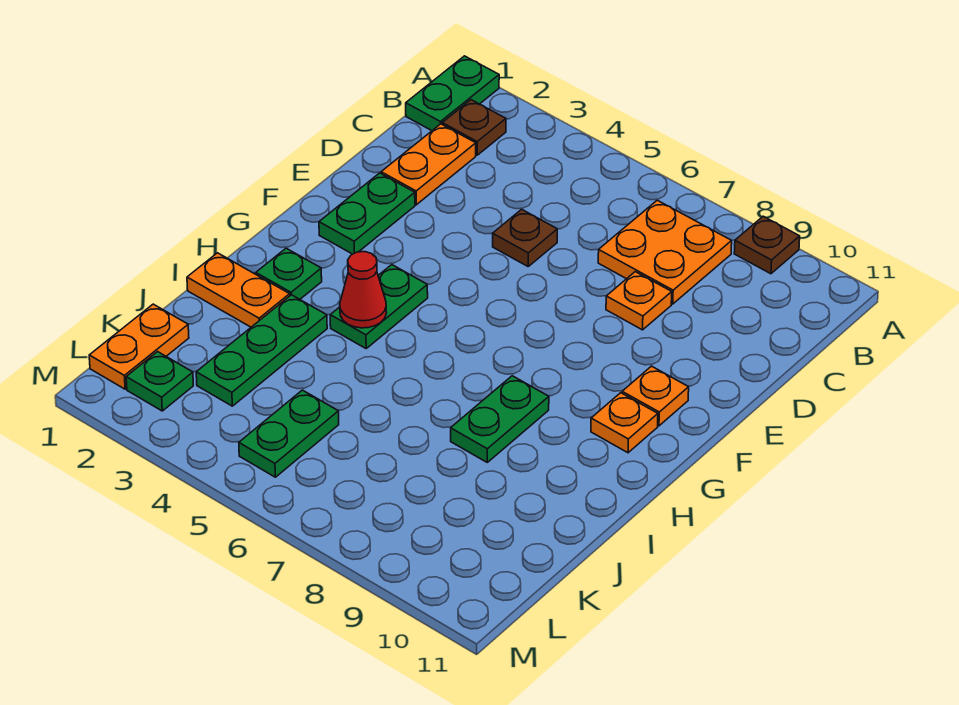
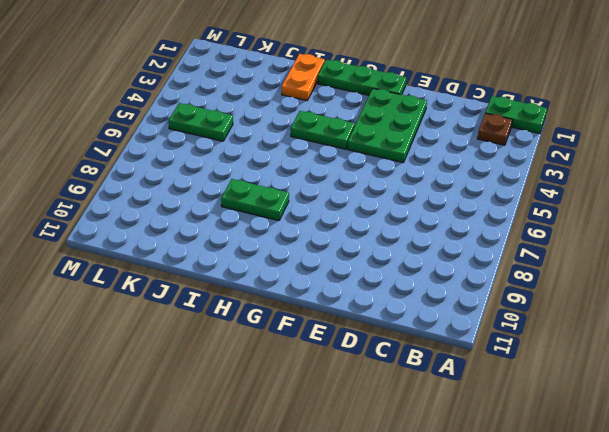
green 2x3 plate [347,88,427,162] -> green 1x2 plate [319,173,415,254]
green 1x3 plate [318,60,406,95] -> green 1x3 plate moved to [196,295,327,406]
none -> brown 1x1 plate [734,216,800,274]
none -> orange 2x2 plate [598,200,732,304]
none -> orange 1x2 plate [381,124,476,205]

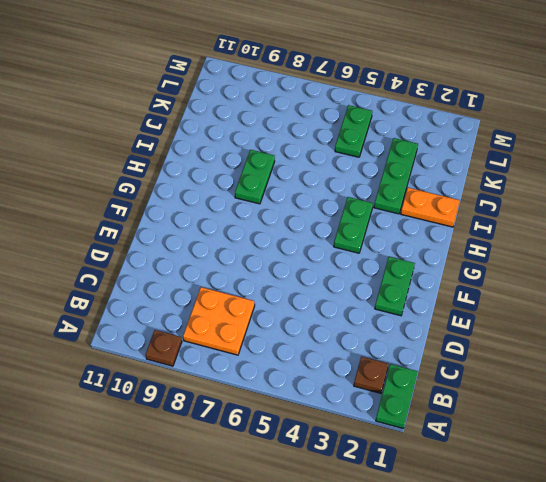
none -> orange 1x2 plate [381,124,476,205]
none -> brown 1x1 plate [493,209,557,266]
none -> orange 1x1 plate [606,272,672,330]

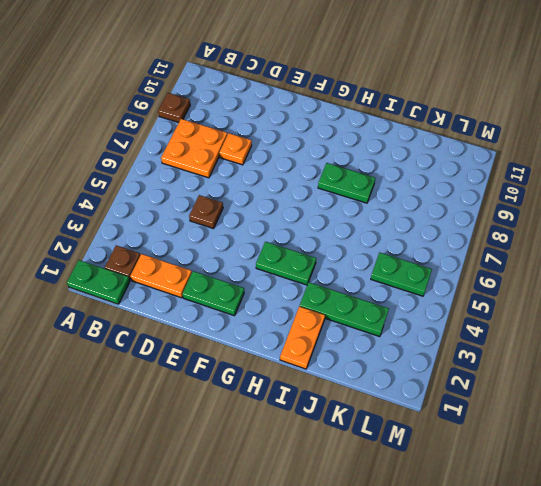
none -> orange 1x1 plate [622,366,689,426]
none -> orange 1x1 plate [591,393,658,453]
none -> green 1x1 plate [256,248,322,299]

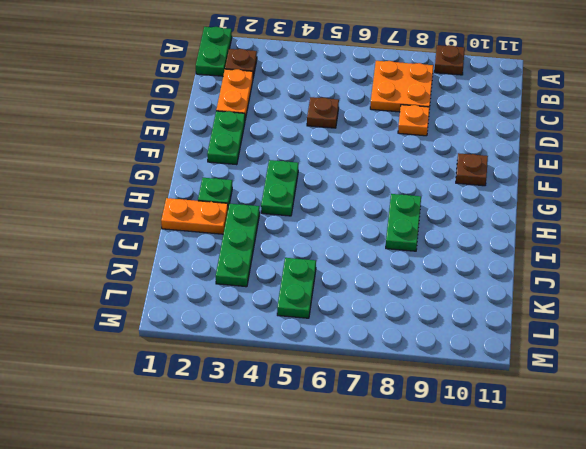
brown 1x1 plate [456,153,488,186] -> orange 1x1 plate [622,366,689,426]
none -> orange 1x1 plate [591,393,658,453]
none -> orange 1x2 plate [89,304,189,389]
none -> green 1x1 plate [126,352,193,411]

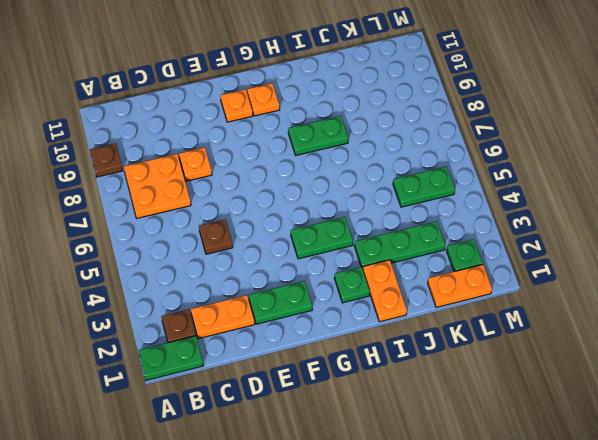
none -> red 1x1 cone [340,252,387,328]

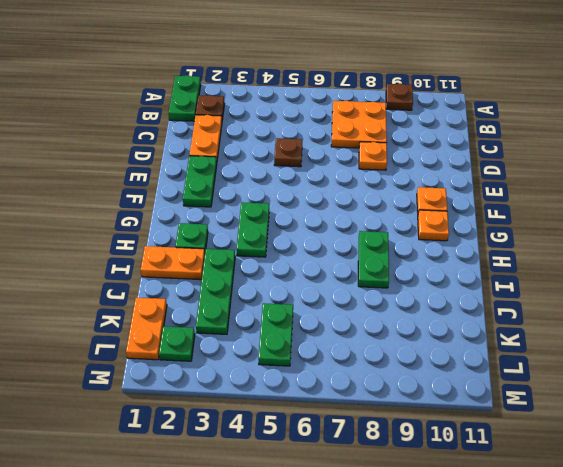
none -> red 1x1 cone [340,252,387,328]

